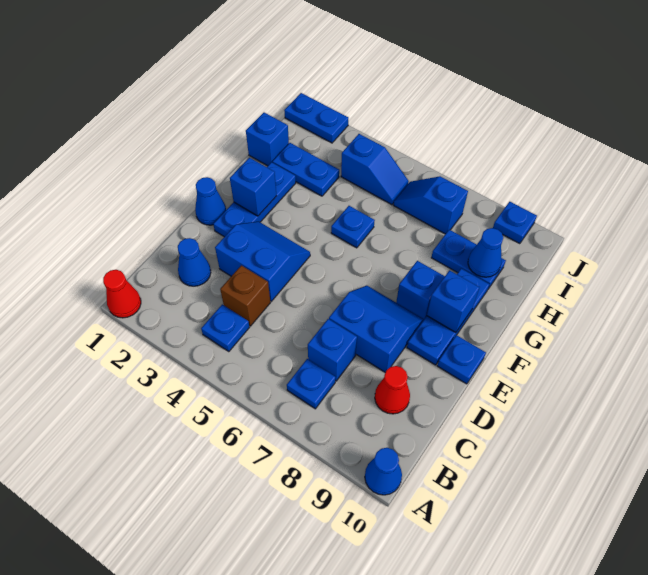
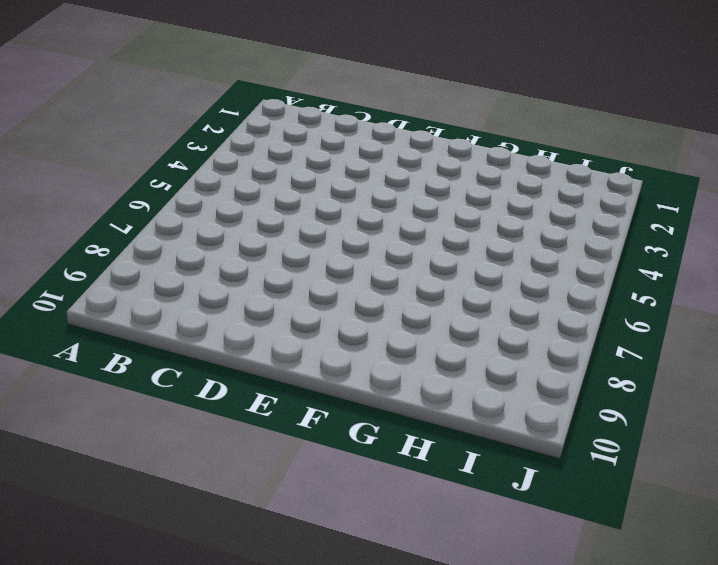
none -> red 1x1 cone [103,270,141,318]
none -> blue 1x1 cone [365,448,402,495]
none -> blue 1x1 plate [201,304,250,351]

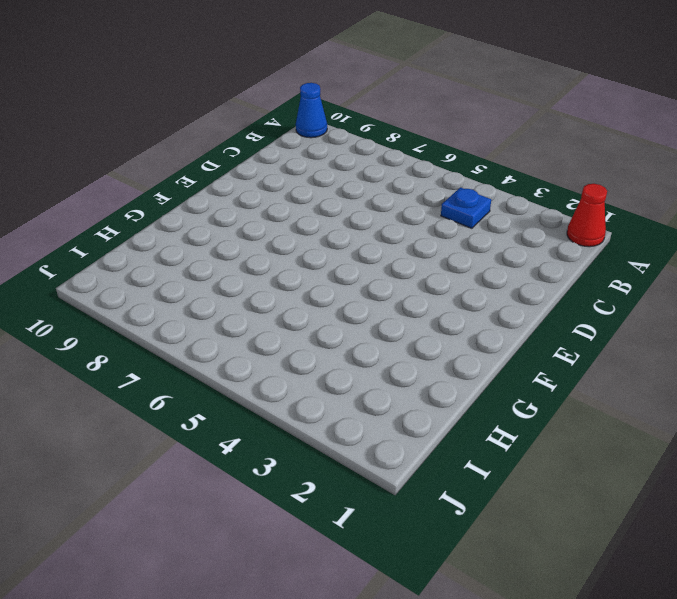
none -> blue 1x1 plate [287,359,336,409]
none -> blue 1x1 cone [178,238,211,286]
none -> brown 1x1 brick [220,265,270,326]

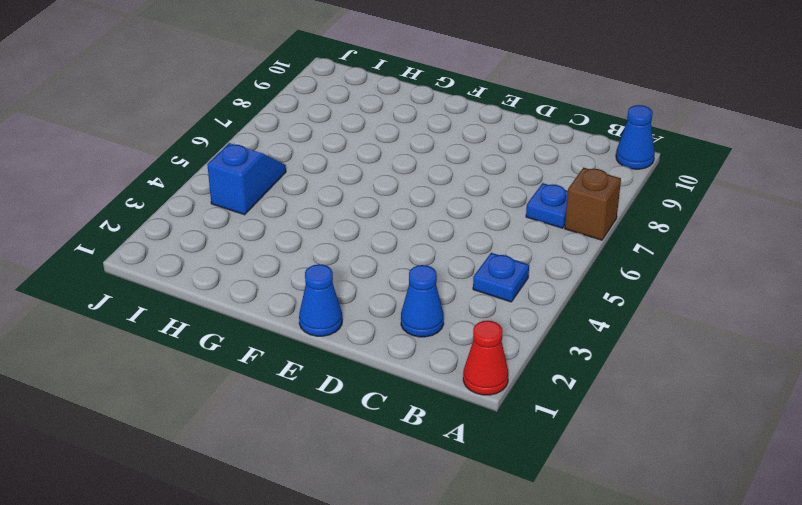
brown 1x1 brick [565,168,621,240] -> brown 1x1 brick moved to [220,265,270,326]
none -> blue 1x1 brick [308,319,357,381]
none -> red 1x1 cone [375,366,410,414]
none -> blue 2x2 slope [215,222,310,301]

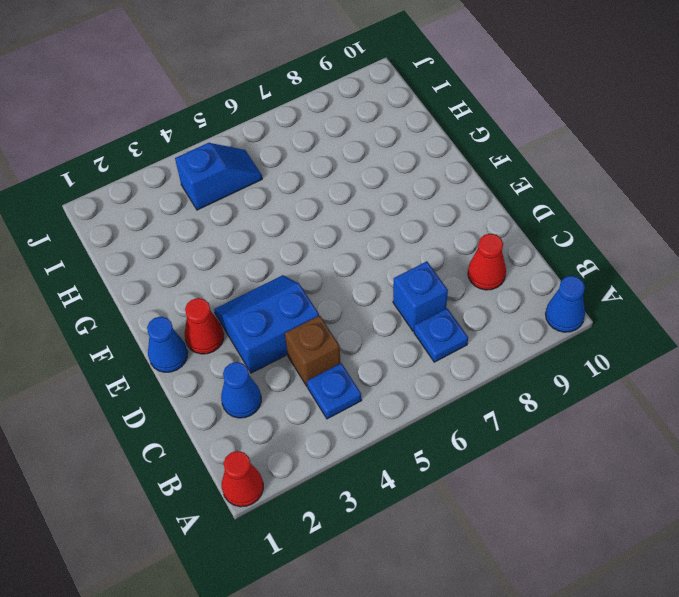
red 1x1 cone [185,298,224,354] -> blue 1x3 plate [213,162,296,237]
none -> blue 2x2 slope [329,286,424,373]
none -> blue 1x3 plate [407,268,489,365]
none -> blue 1x1 plate [437,335,486,384]

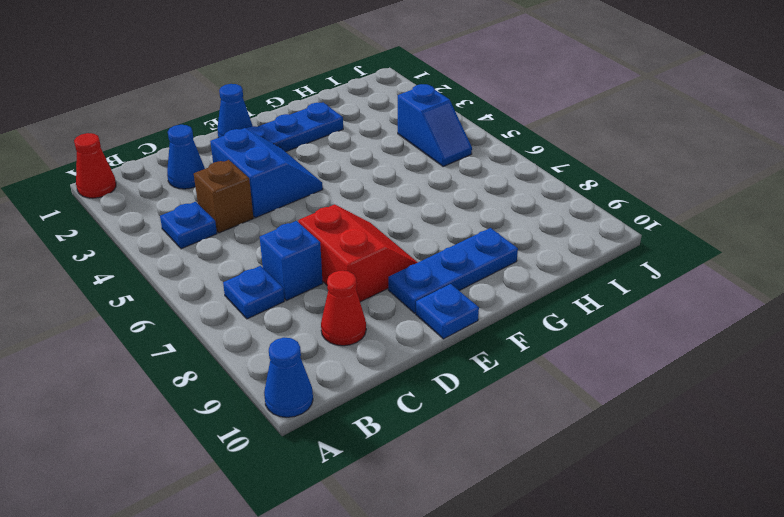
red 2x2 slope [298,204,418,302] -> blue 2x2 slope [329,286,424,373]
none -> blue 1x1 brick [396,261,445,319]
none -> blue 1x1 plate [331,206,375,248]
none -> blue 1x1 brick [246,113,289,166]

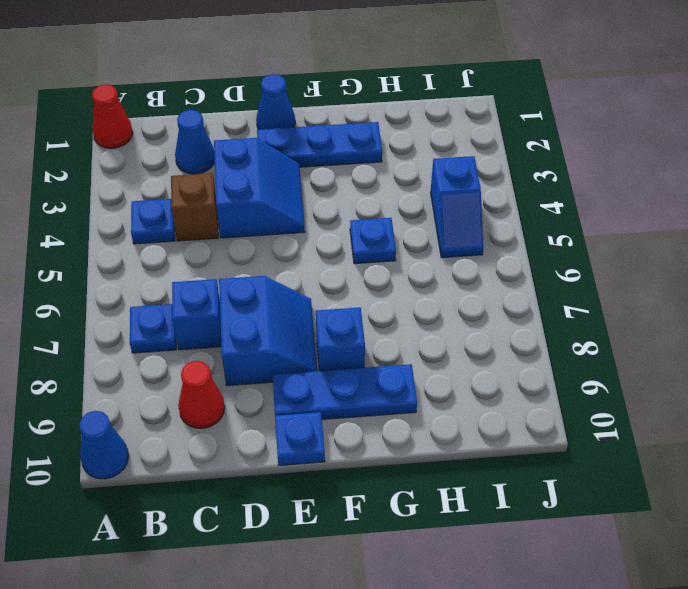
none -> blue 1x1 brick [246,113,289,166]
none -> blue 1x2 plate [272,143,339,196]
none -> blue 1x2 plate [431,230,506,289]

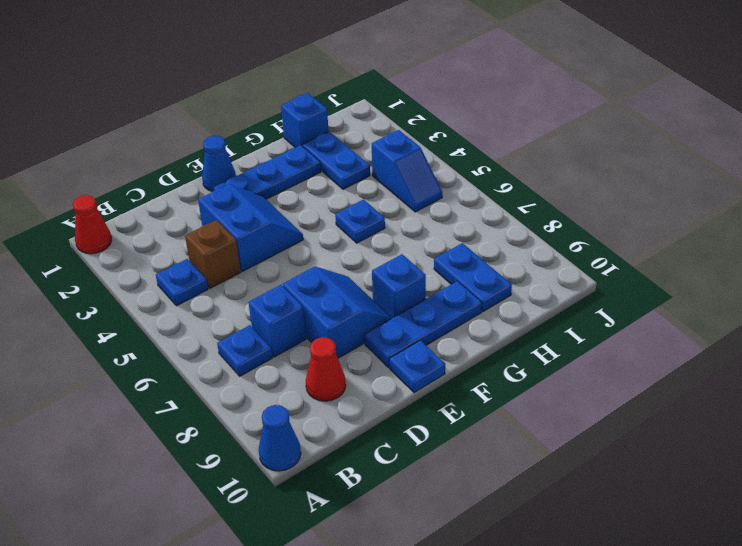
none -> blue 1x1 cone [178,238,211,286]
none -> blue 1x2 slope [394,176,468,234]
none -> blue 1x2 plate [284,93,348,143]

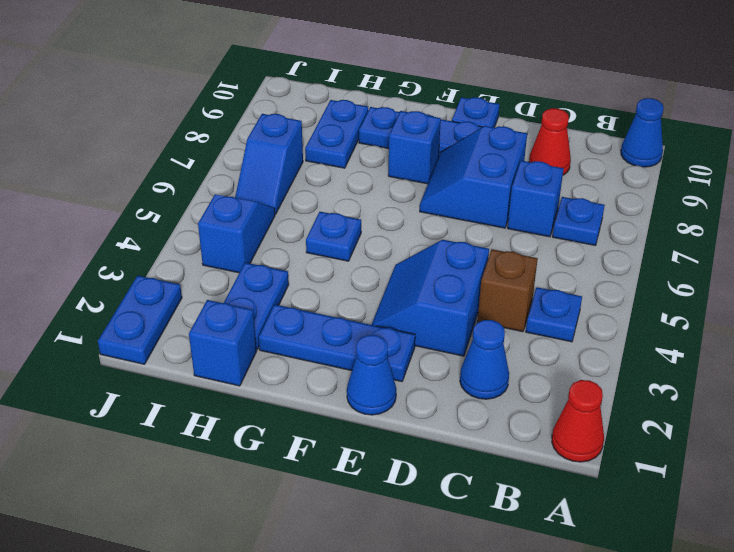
none -> blue 1x1 plate [493,202,537,244]
none -> blue 1x1 brick [230,158,276,216]
none -> blue 1x1 brick [427,270,479,333]

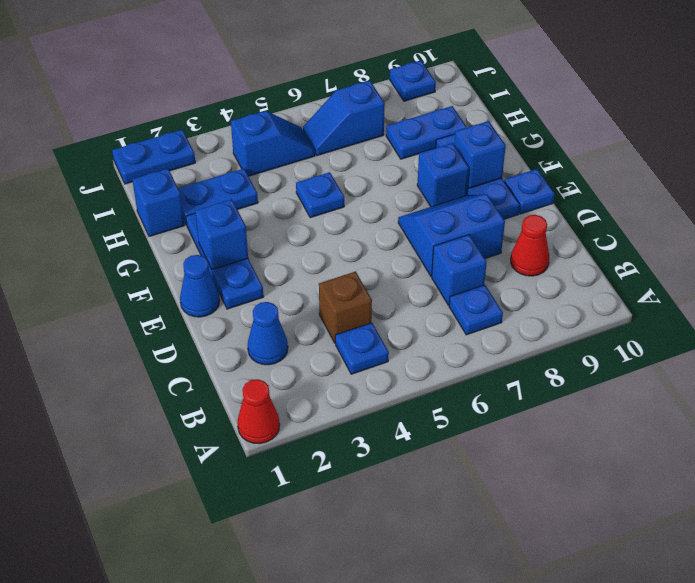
none -> blue 1x1 cone [365,448,402,495]
none -> blue 2x2 slope [215,222,310,301]
none -> blue 1x1 cone [468,228,503,277]

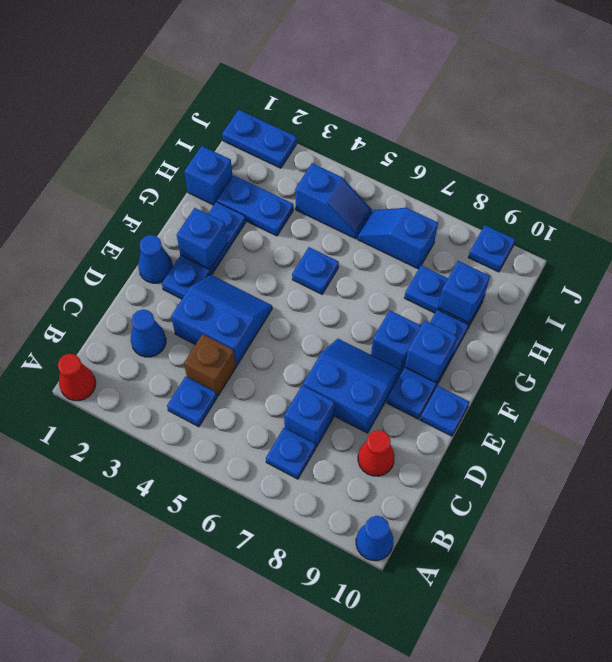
blue 1x1 brick [438,261,490,323] -> blue 1x1 cone [468,228,503,277]

